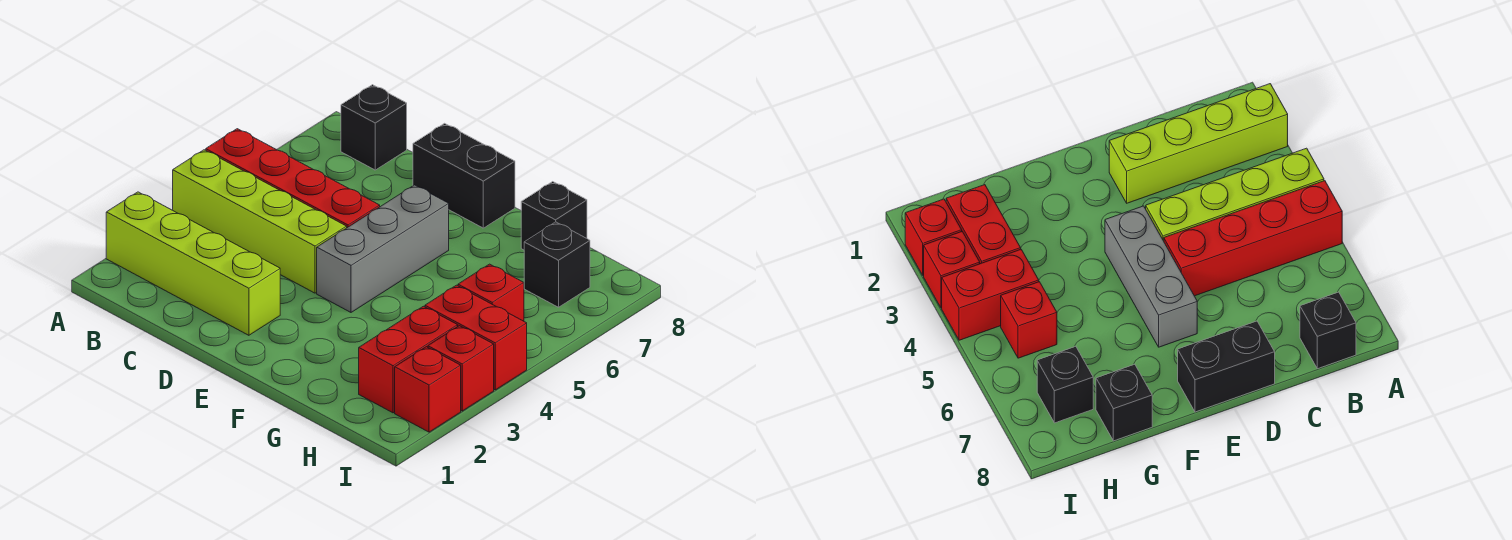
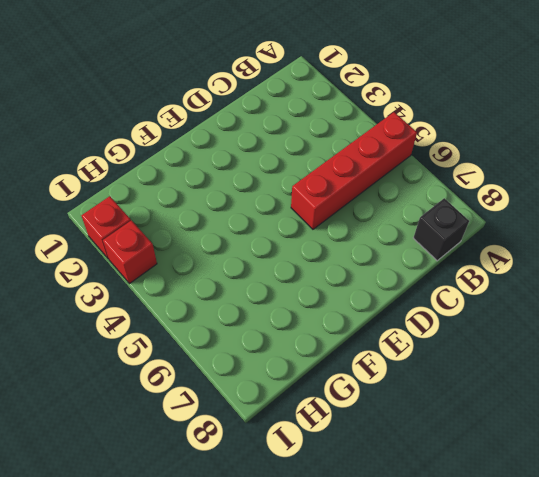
none -> lime 1x4 brick [106,192,280,335]
none -> lime 1x4 brick [173,150,347,293]
none -> black 1x2 brick [413,123,515,228]

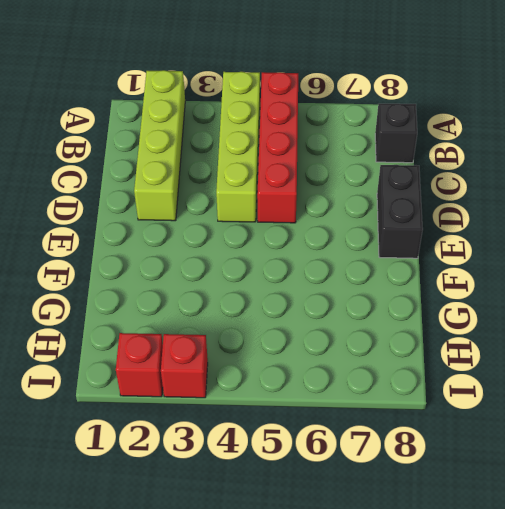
none -> grey 1x3 brick [317,185,449,312]
none -> black 1x1 brick [521,182,587,250]
none -> red 1x2 brick [359,306,458,413]

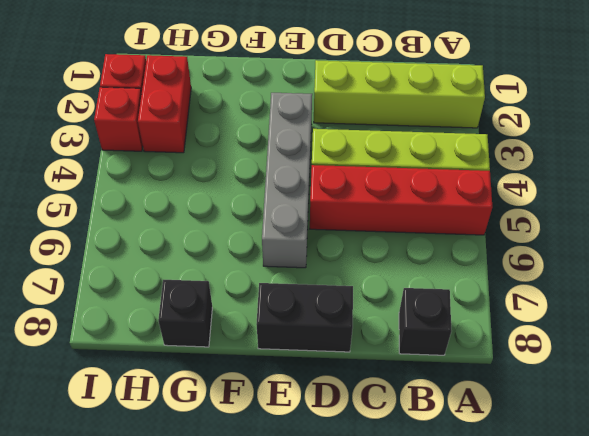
grey 1x4 brick [262,93,312,268] -> grey 1x3 brick [317,185,449,312]
none -> red 1x2 brick [425,285,527,390]
none -> red 1x1 brick [458,264,524,321]
none -> black 1x1 brick [524,222,590,307]

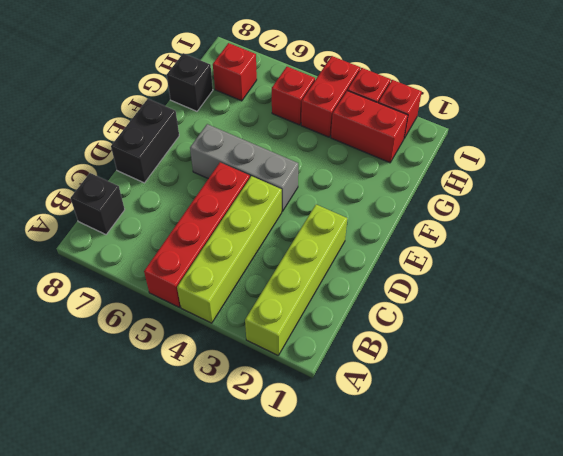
red 1x1 brick [213,43,257,101] -> black 1x1 brick [524,222,590,307]

